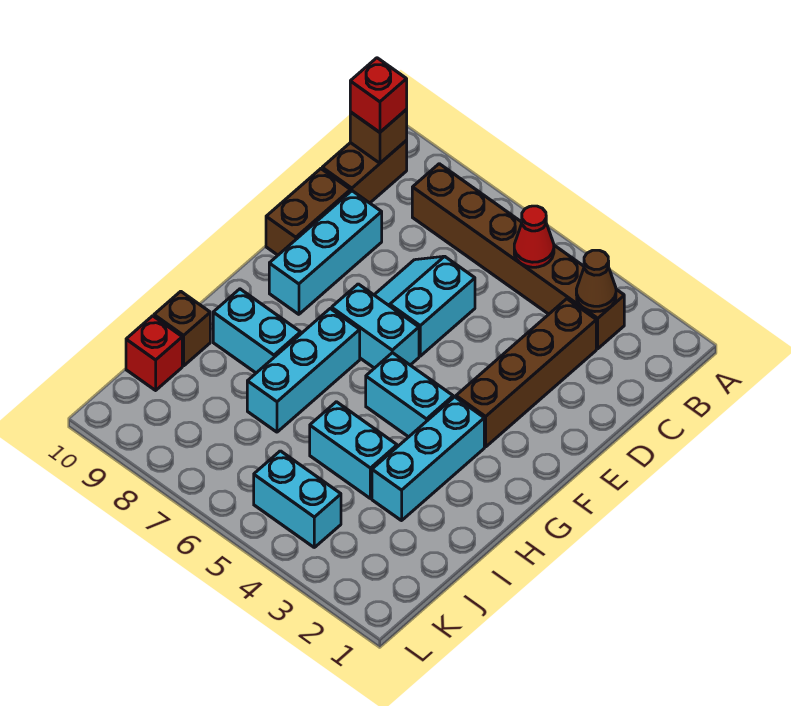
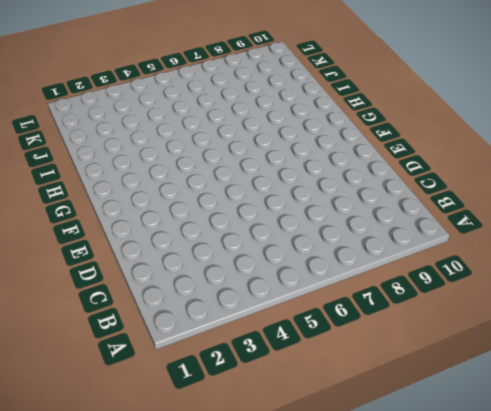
none -> brown 1x6 brick [412,164,624,349]
none -> brown 1x2 brick [322,141,407,203]
none -> brown 1x4 brick [456,299,596,447]

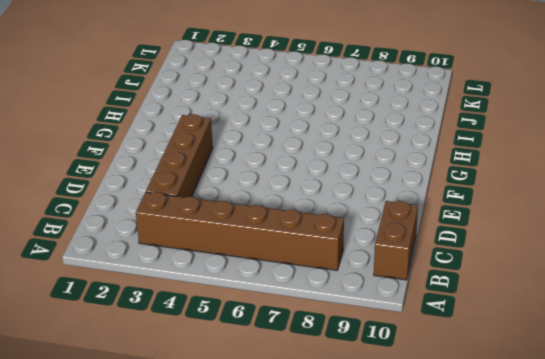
none -> cyan 2x2 slope [374,256,475,356]
none -> cyan 1x3 brick [269,191,382,314]
none -> brown 1x2 brick [266,169,350,255]

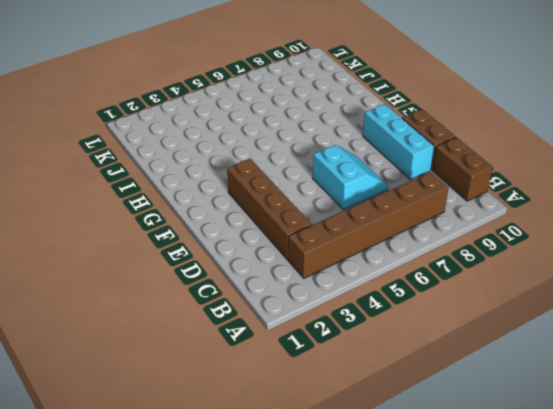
none -> cyan 1x2 brick [332,284,419,368]
none -> cyan 1x3 brick [372,397,484,521]
none -> cyan 1x2 brick [366,353,453,437]

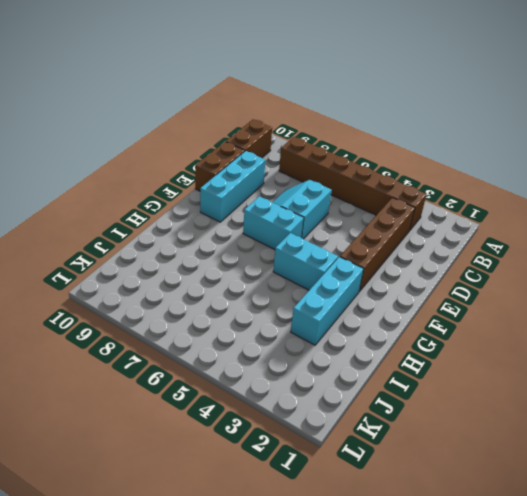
none -> cyan 1x3 brick [247,309,360,432]
none -> cyan 1x2 brick [213,289,301,373]
none -> cyan 1x2 brick [310,402,397,498]

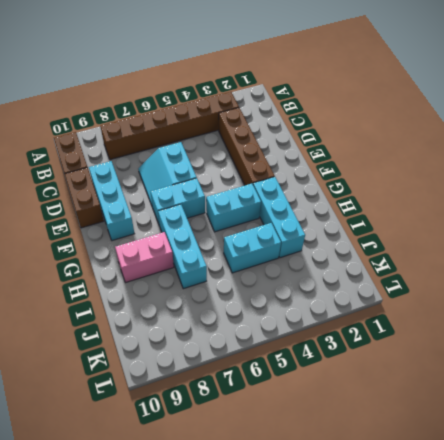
pink 1x2 brick [115,232,174,283] -> cyan 1x2 brick [213,289,301,373]
none -> brown 1x1 brick [154,291,210,366]
none -> red 1x1 brick [126,316,182,390]
none -> cyan 1x2 brick [254,451,341,547]

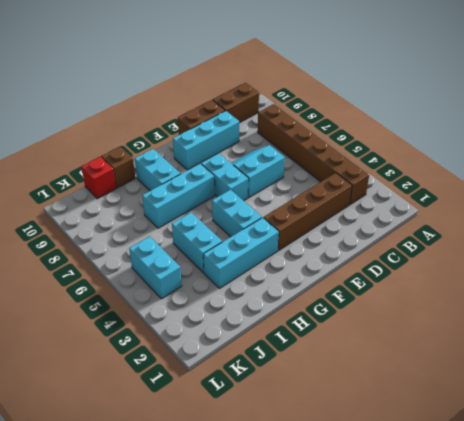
none -> brown 1x1 cone [576,250,616,312]
none -> red 1x1 cone [514,206,554,267]
none -> brown 1x1 brick [350,110,407,163]

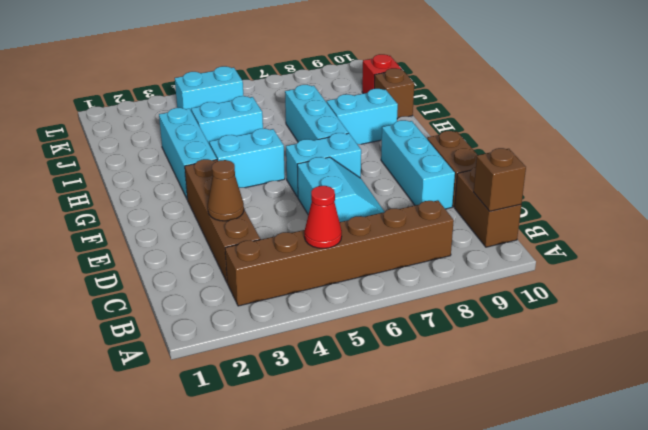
brown 1x1 cone [208,160,244,221] -> brown 1x1 cone moved to [576,250,616,312]
none -> red 1x1 brick [350,58,407,132]

